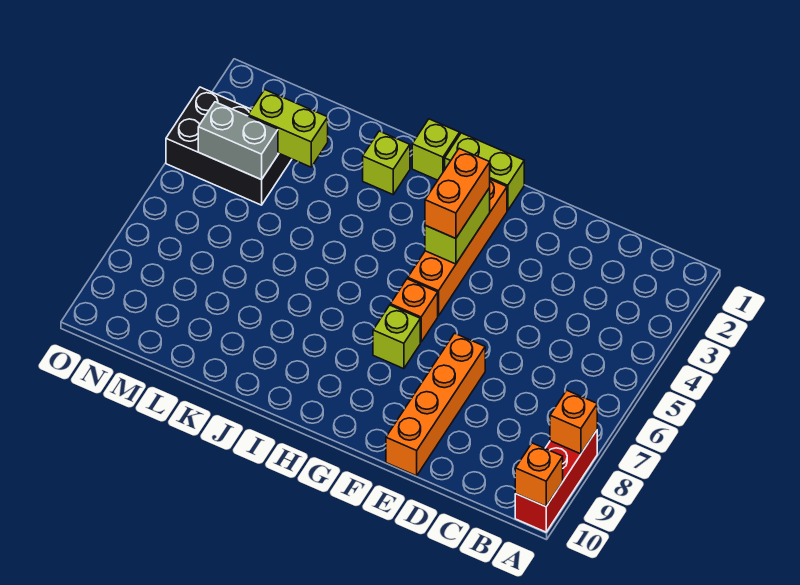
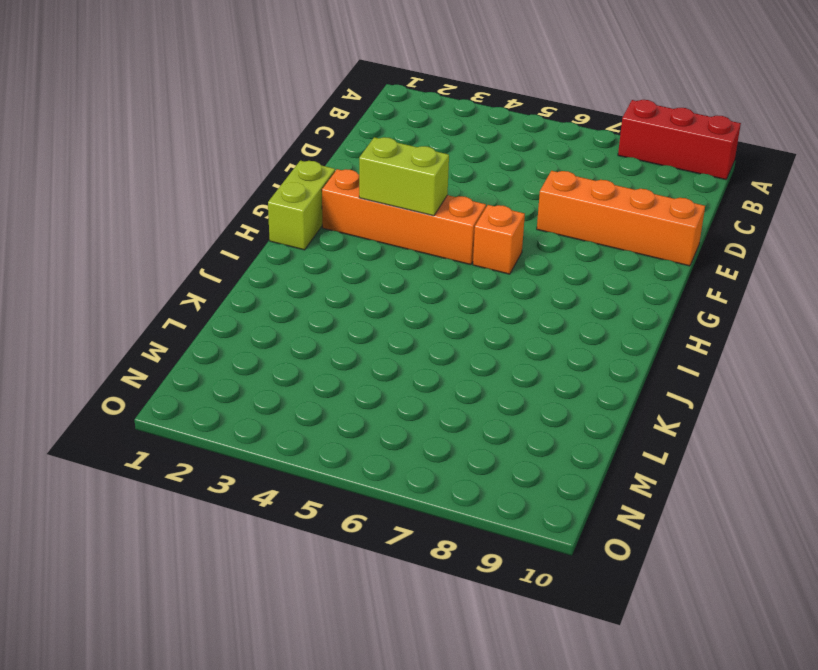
none -> lime 1x1 brick [373,305,420,369]
none -> lime 1x1 brick [412,119,460,180]
none -> lime 1x1 brick [363,131,410,195]

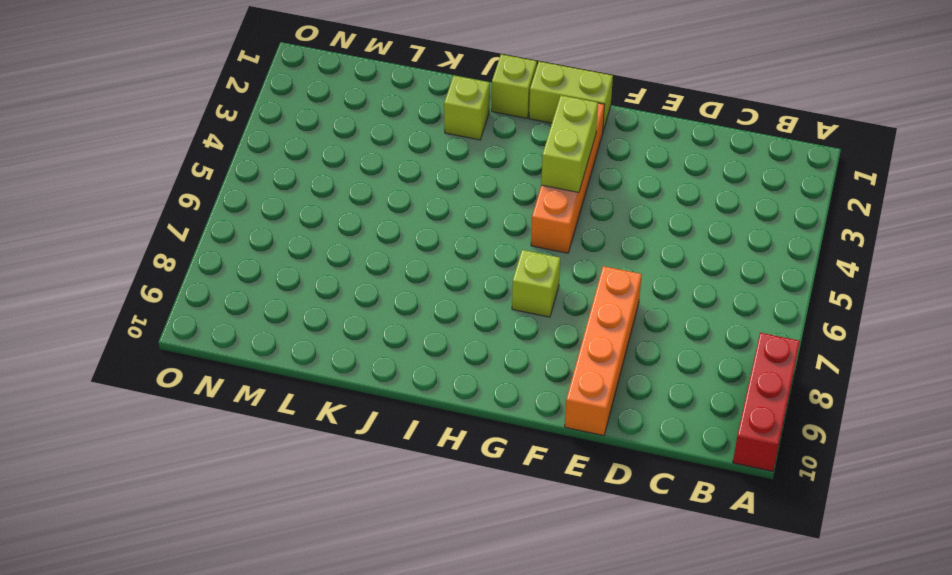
none -> orange 1x1 brick [390,279,438,342]
none -> black 2x3 brick [166,87,292,205]
none -> orange 1x1 brick [550,391,597,454]

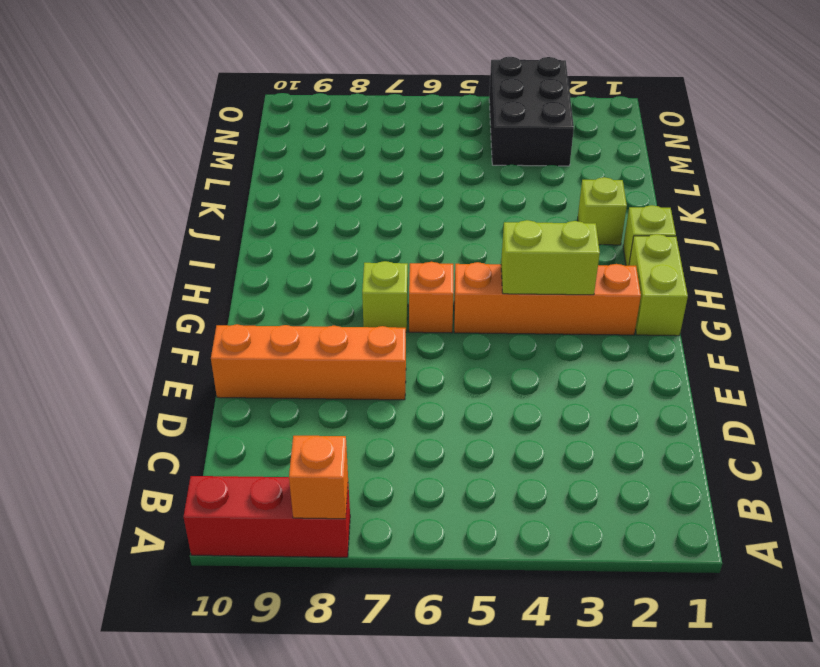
none -> orange 1x1 brick [515,443,563,507]
none -> lime 1x2 brick [248,90,328,167]
none -> grey 1x2 brick [198,102,278,180]

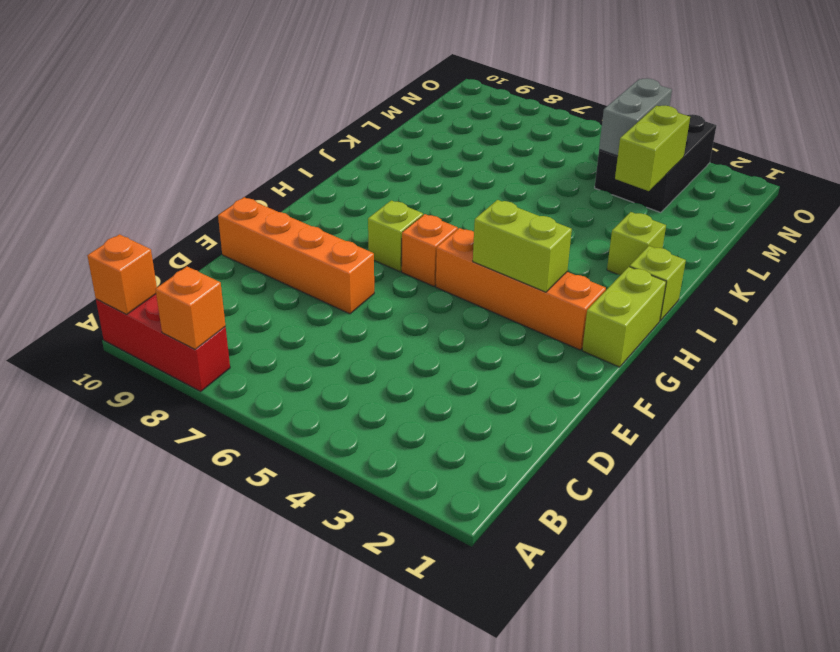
none -> orange 1x2 brick [425,149,490,239]

